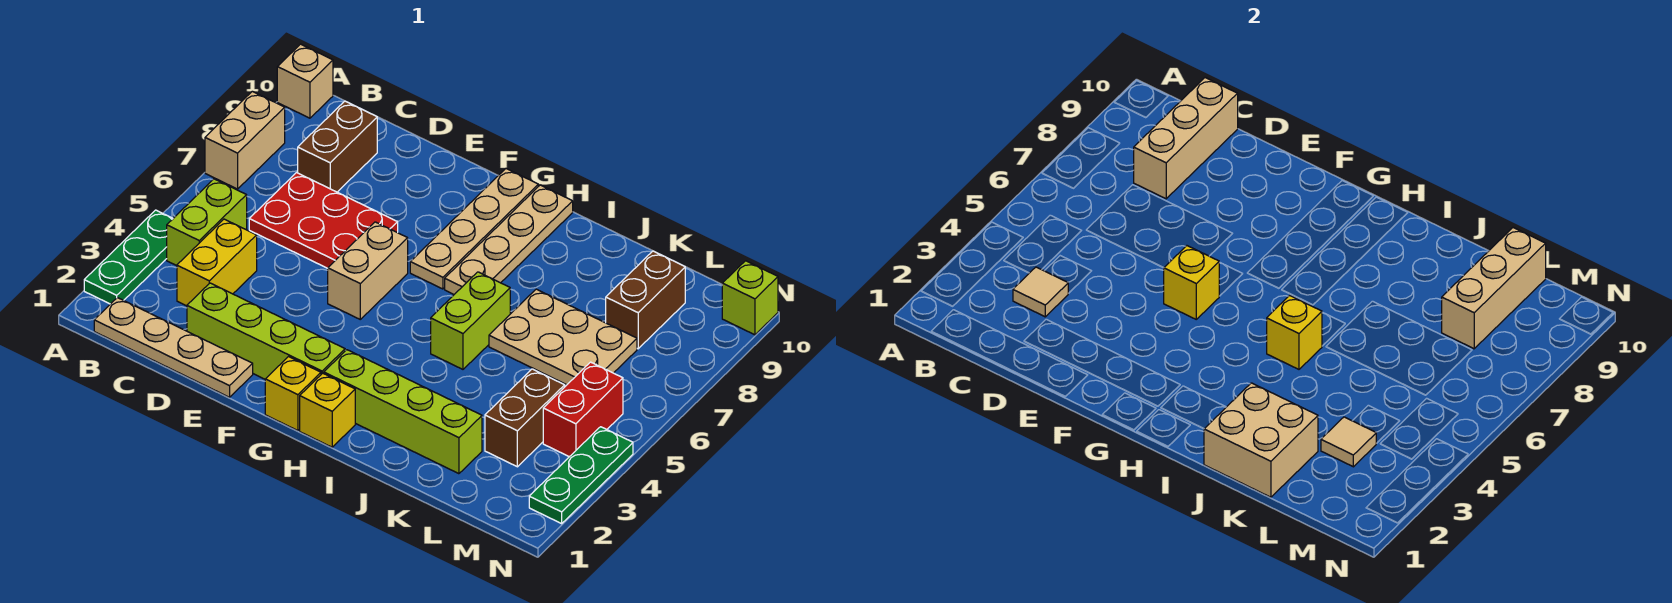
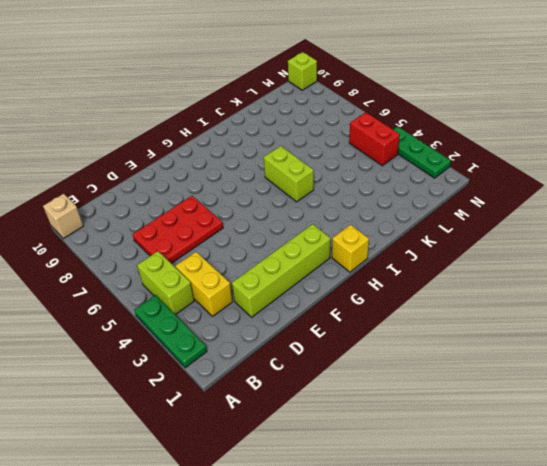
none -> tan 1x2 brick [205,91,285,189]
none -> tan 1x4 plate [94,298,253,397]
none -> brown 1x2 brick [298,101,377,192]

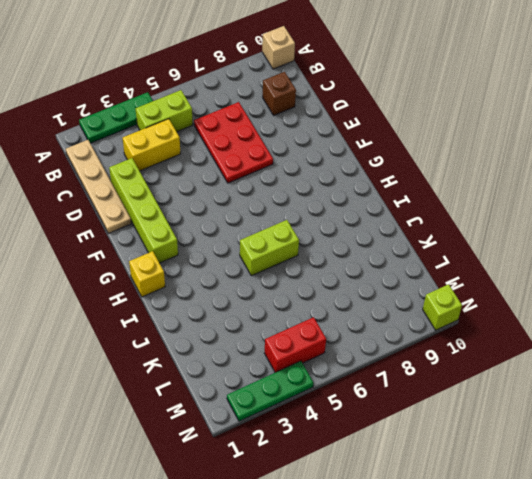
brown 1x1 brick [263,72,296,115] -> brown 1x2 brick [298,101,377,192]
none -> tan 1x2 brick [205,91,285,189]
none -> tan 1x2 brick [328,222,408,319]
none -> yellow 1x1 brick [265,357,321,431]

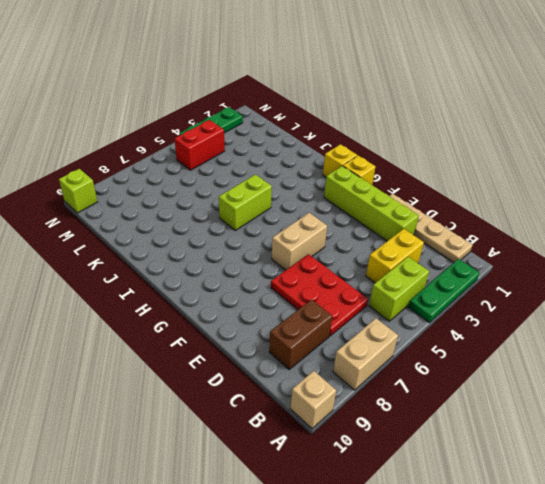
none -> tan 1x4 plate [410,169,538,289]
none -> lime 1x4 brick [324,350,482,474]
none -> tan 1x4 plate [445,185,573,294]

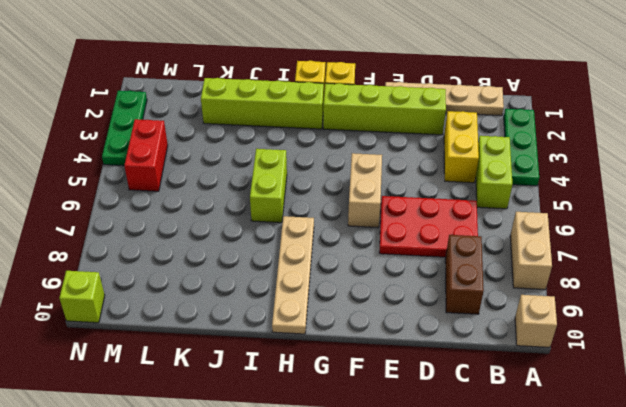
none -> tan 1x4 plate [410,169,538,289]
none -> tan 2x3 plate [489,289,637,385]
none -> brown 1x2 brick [485,369,565,467]

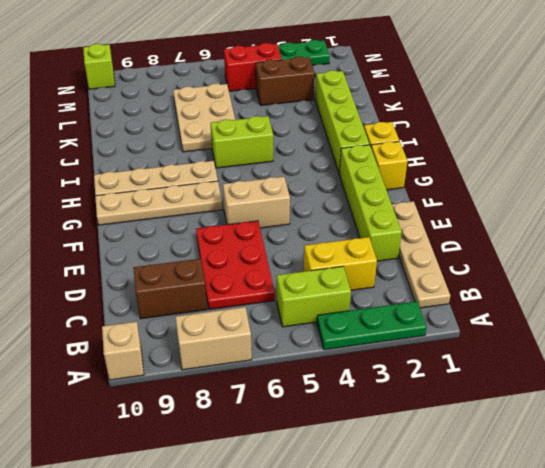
none -> brown 1x2 brick [606,251,685,349]
none -> tan 1x1 tile [1013,267,1068,317]
none -> tan 1x3 brick [1134,78,1238,199]

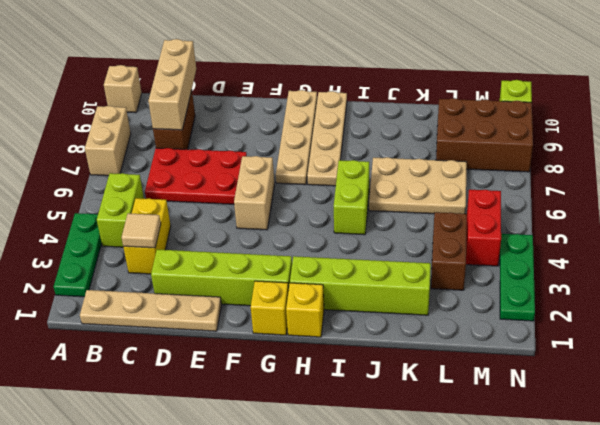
brown 2x3 brick [436,98,533,172] -> brown 1x2 brick [606,251,685,349]
none -> yellow 1x1 brick [1164,246,1219,319]
none -> yellow 1x1 brick [1267,296,1322,369]
none -> tan 2x2 brick [1204,383,1318,497]

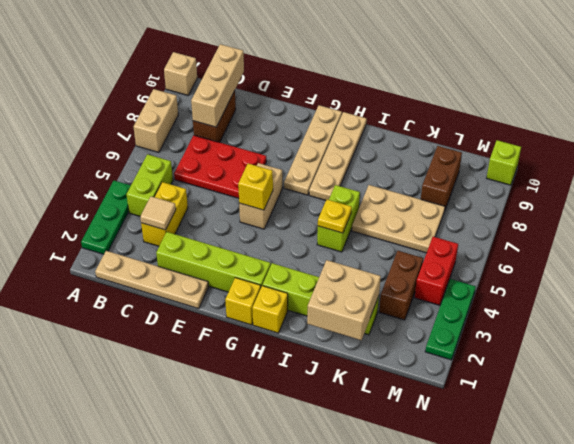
yellow 1x1 plate [318,200,352,233] -> yellow 1x1 brick [1267,296,1322,369]
none -> tan 1x1 tile [1321,417,1376,467]
none -> tan 1x3 brick [1442,228,1546,349]

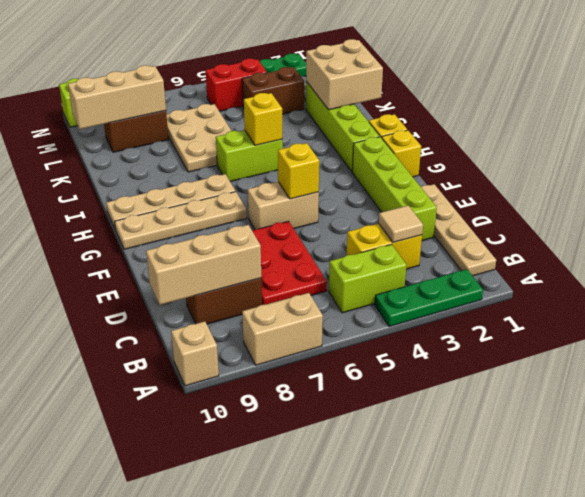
none -> tan 1x1 tile [1321,417,1376,467]

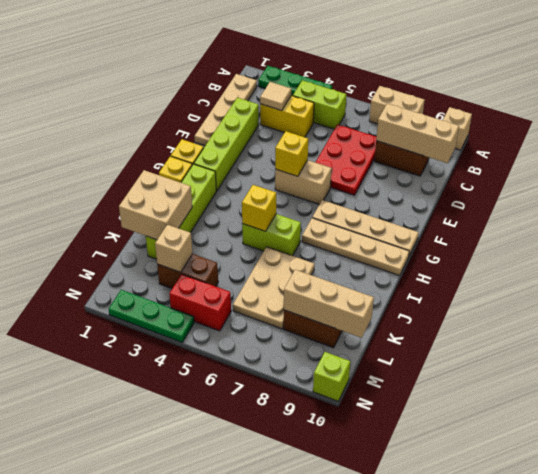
tan 1x1 brick [155,225,193,272] -> tan 1x1 tile [1321,417,1376,467]

